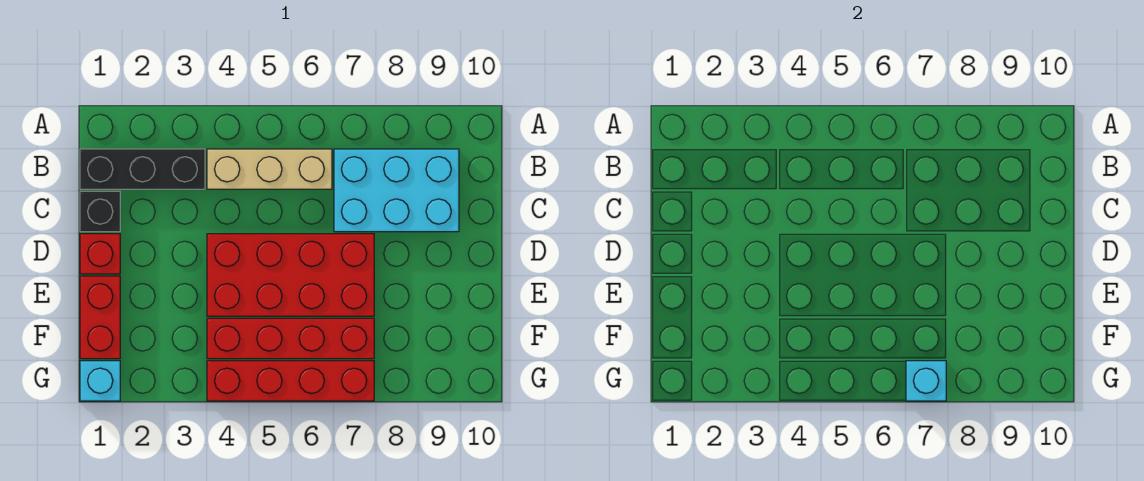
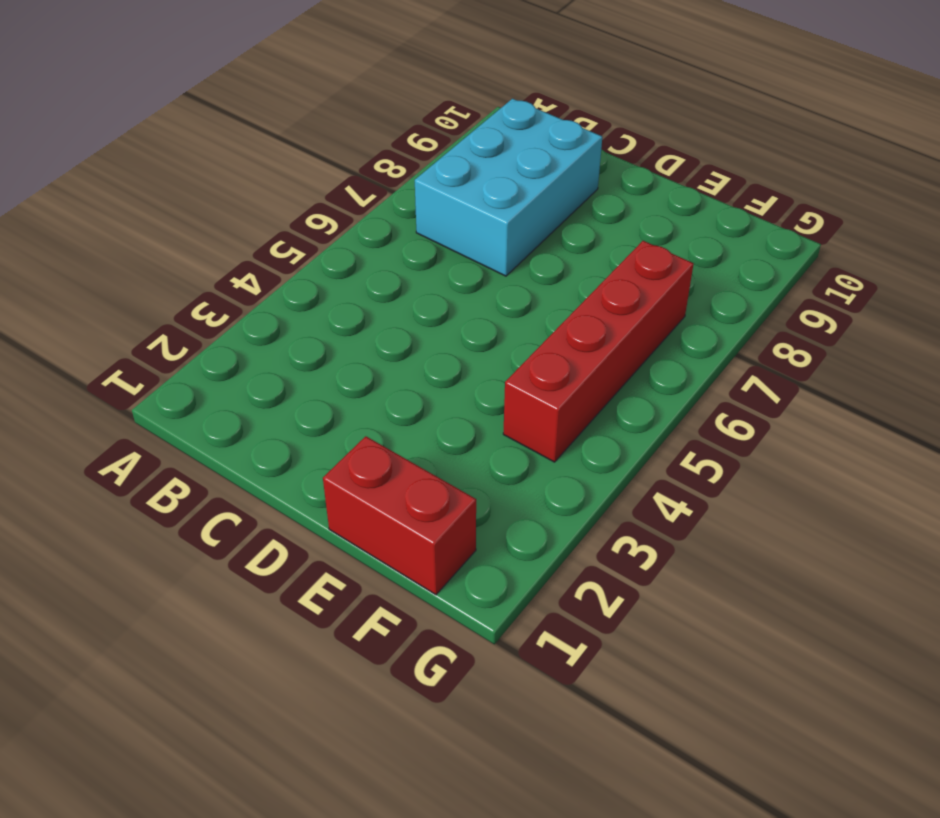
none -> black 1x3 brick [80,149,205,189]
none -> tan 1x3 brick [207,149,332,189]

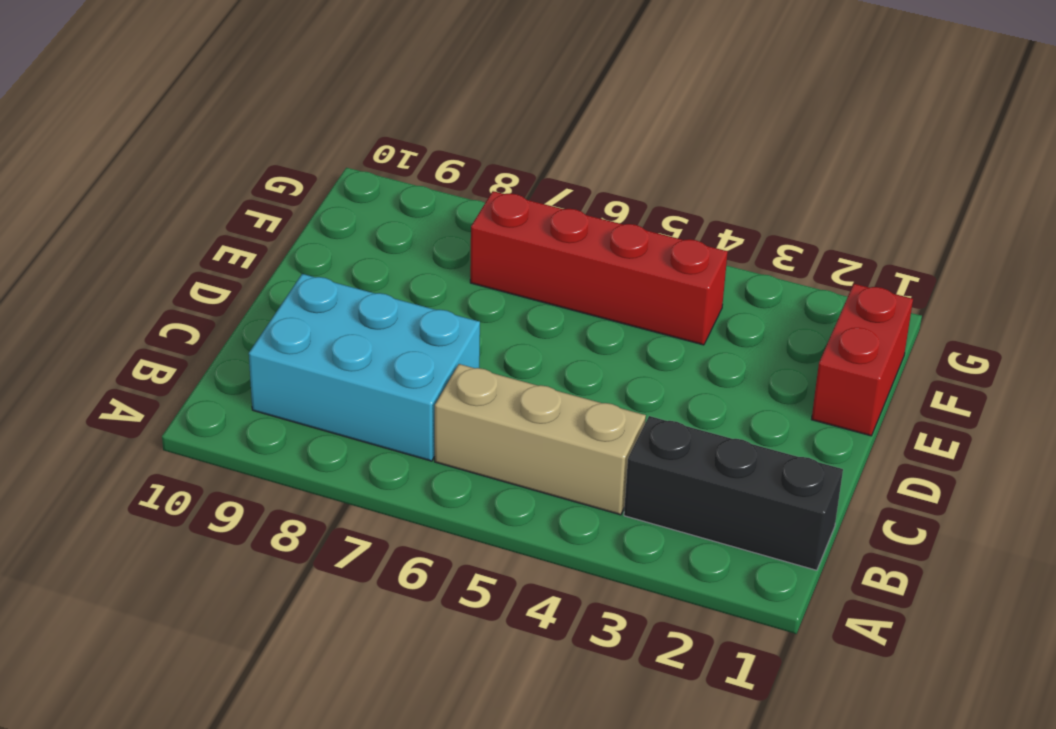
none -> black 1x1 brick [80,191,120,232]
none -> red 1x1 brick [80,234,120,274]

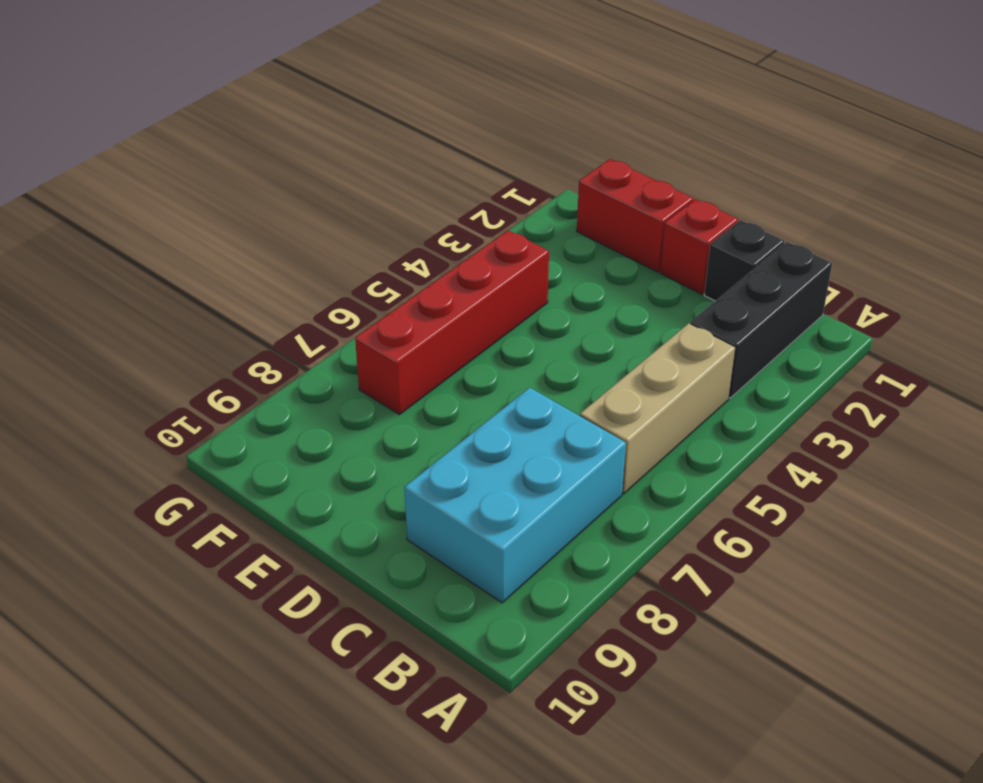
none -> red 2x4 brick [207,234,374,316]
none -> cyan 1x1 brick [80,361,120,401]

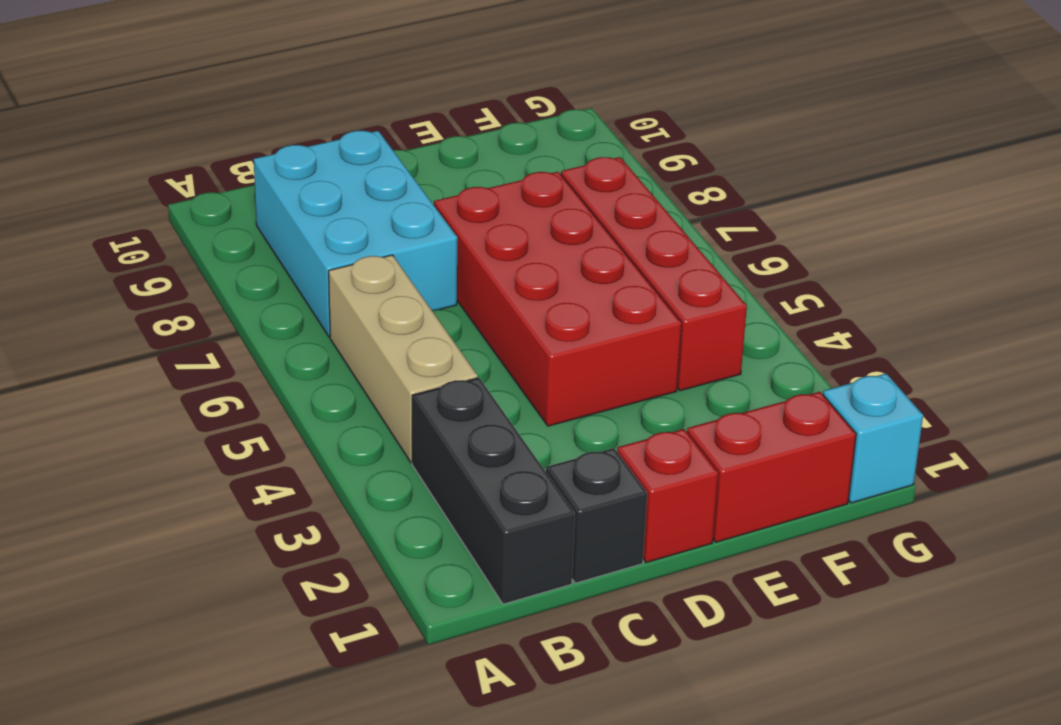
none -> red 1x4 brick [207,361,374,401]
none -> cyan 1x1 brick [906,361,946,401]

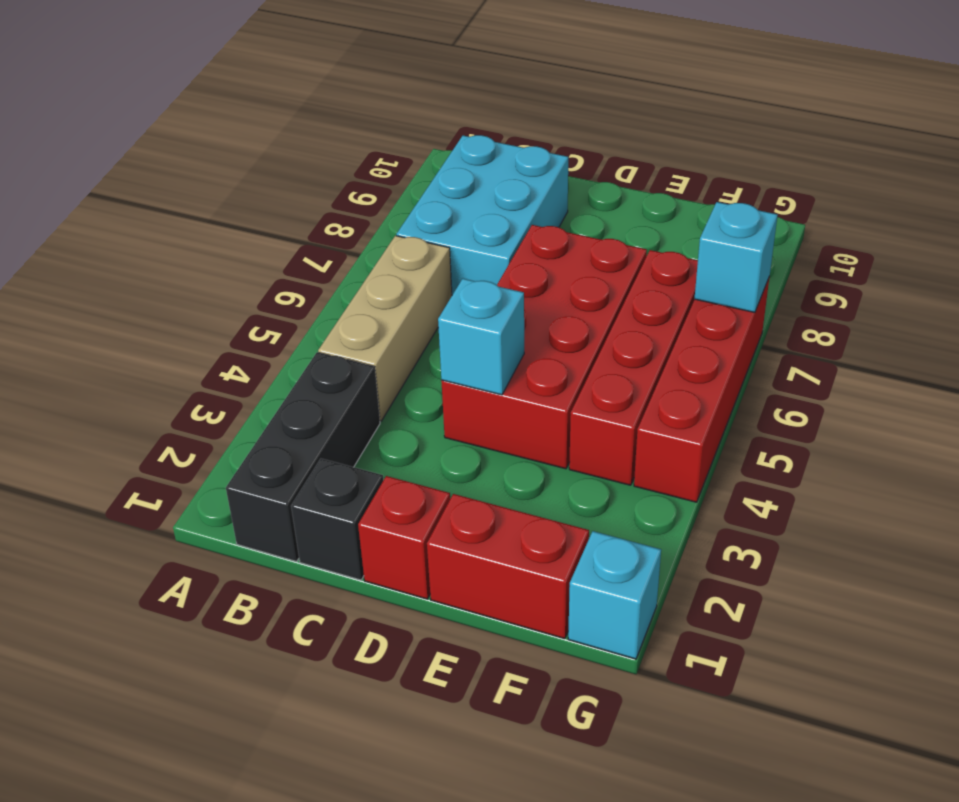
cyan 1x1 brick [438,279,524,395] -> none

